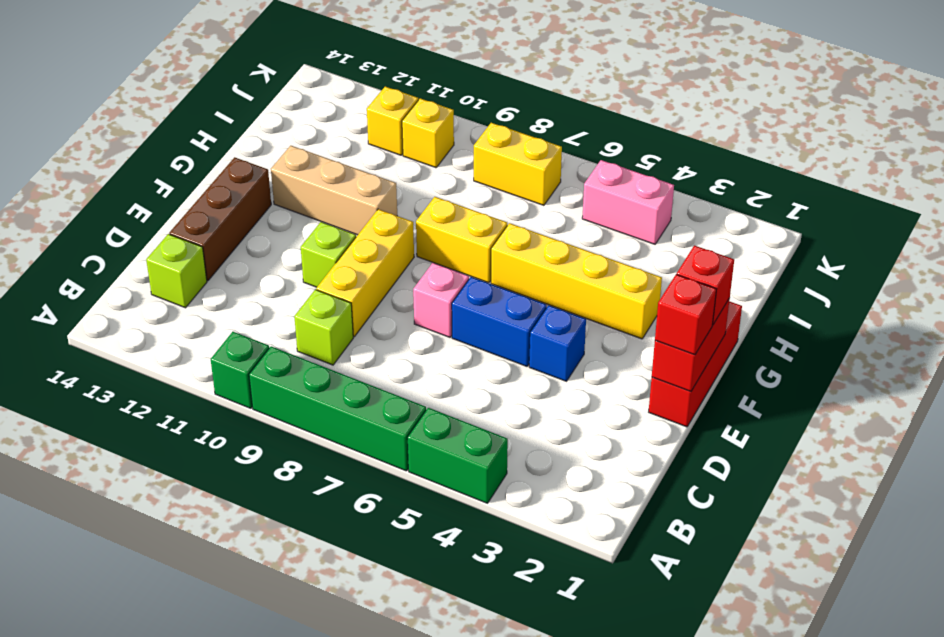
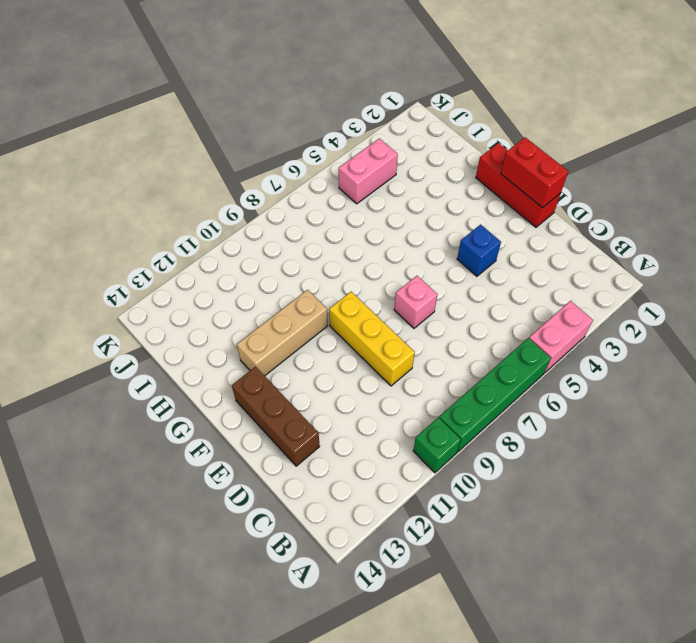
pink 1x2 brick [529,301,593,373] -> green 1x2 brick [407,408,508,503]
none -> lime 1x1 brick [294,290,353,365]
none -> lime 1x1 brick [146,234,207,308]
none -> blue 1x2 brick [452,277,547,366]

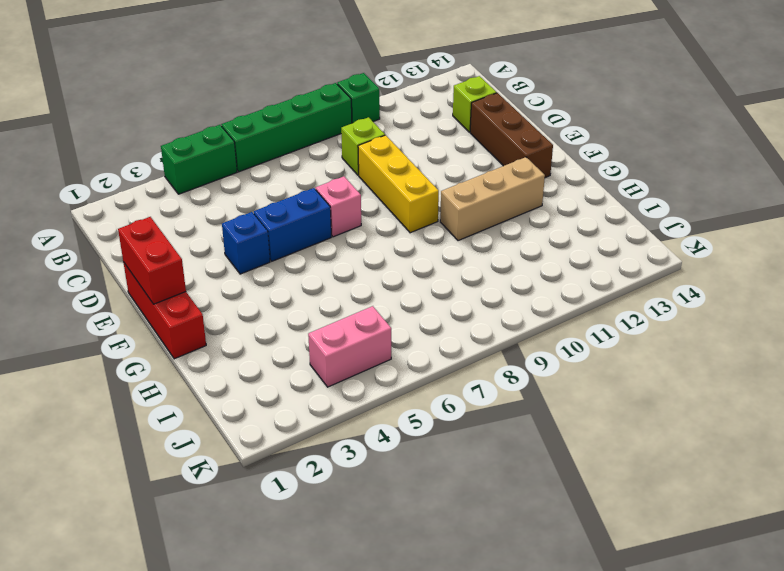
none -> lime 1x1 brick [301,222,356,287]
none -> yellow 1x4 brick [491,223,662,339]
none -> yellow 1x2 brick [416,197,507,283]

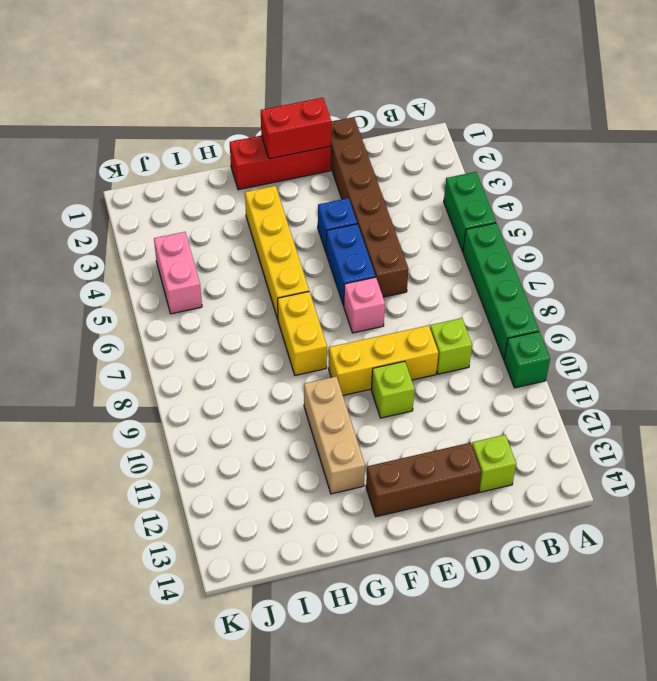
brown 1x6 brick [331,117,409,297] -> none
none -> yellow 1x2 brick [474,123,562,205]
none -> yellow 1x1 brick [402,98,454,168]
none -> yellow 1x1 brick [367,87,418,155]

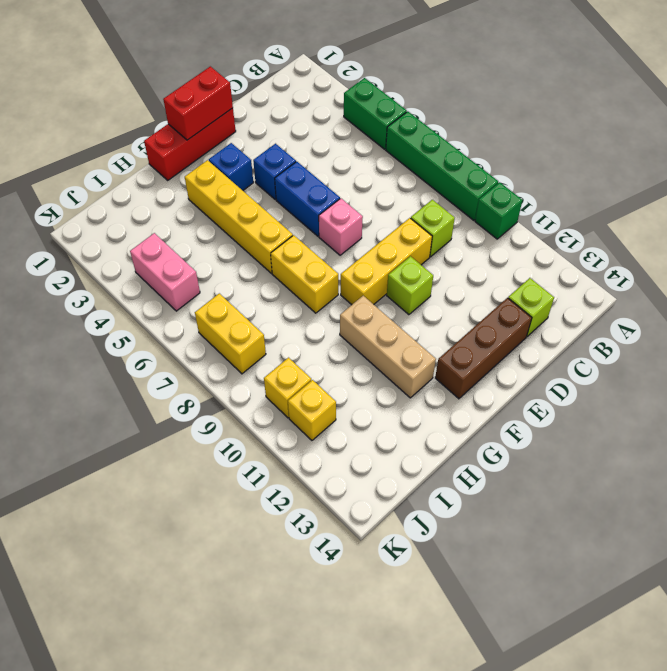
blue 1x1 brick [209,143,253,190] -> none
none -> red 1x1 brick [655,274,716,355]
none -> red 1x1 brick [677,245,734,325]

